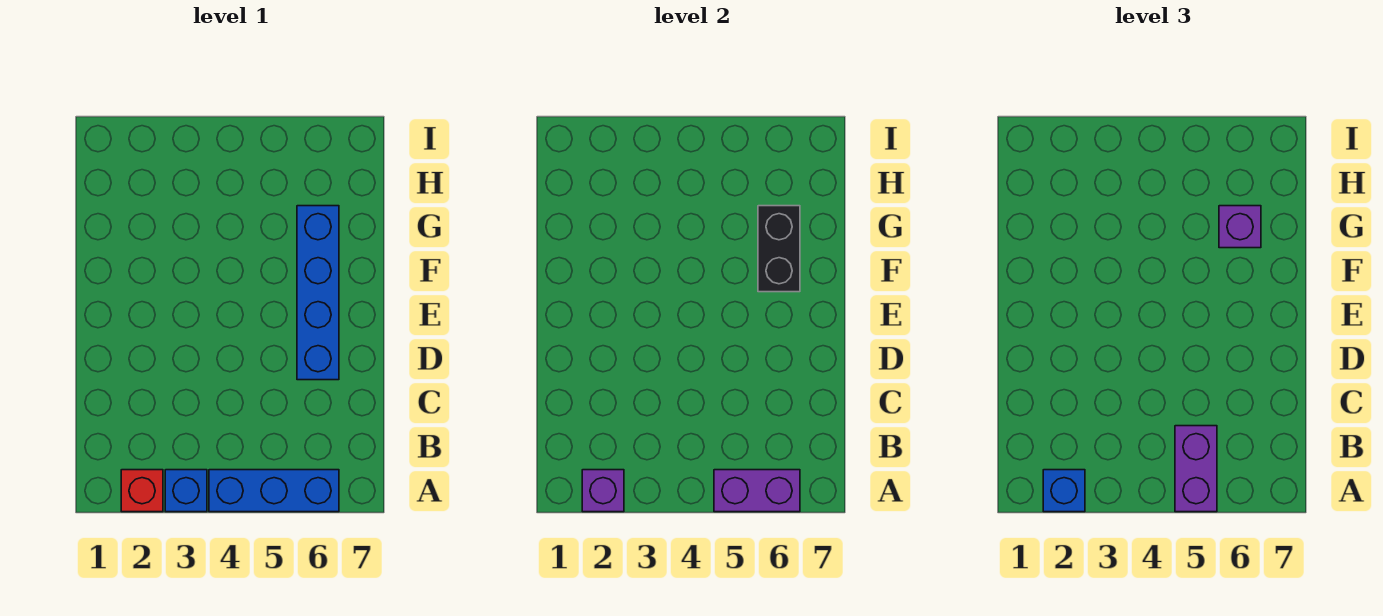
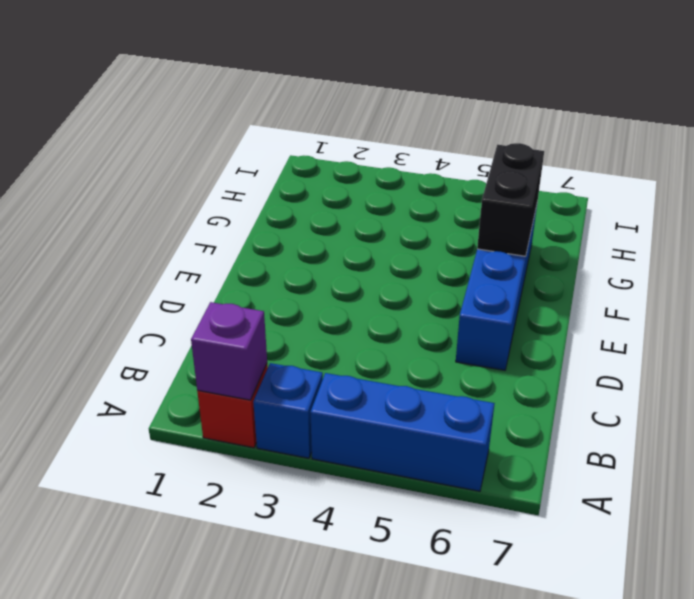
none -> purple 1x2 brick [714,470,800,512]
none -> blue 1x1 brick [1043,470,1085,512]

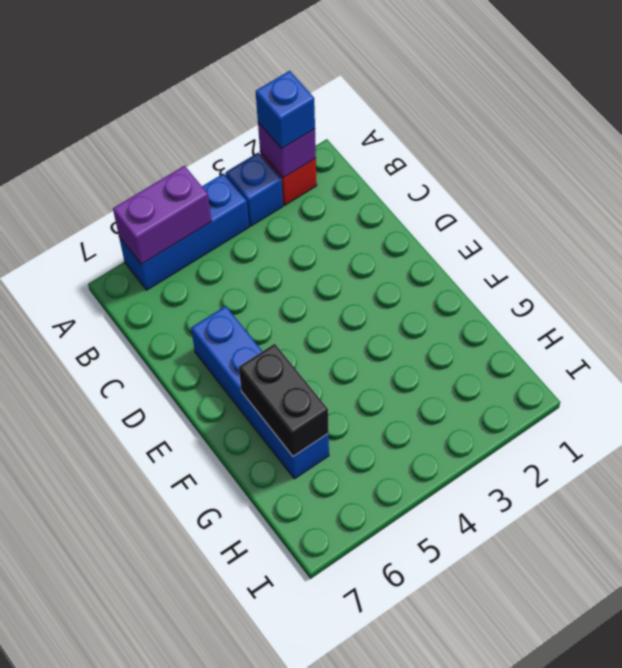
none -> purple 1x2 brick [1175,426,1217,512]
none -> purple 1x1 brick [1219,206,1261,248]

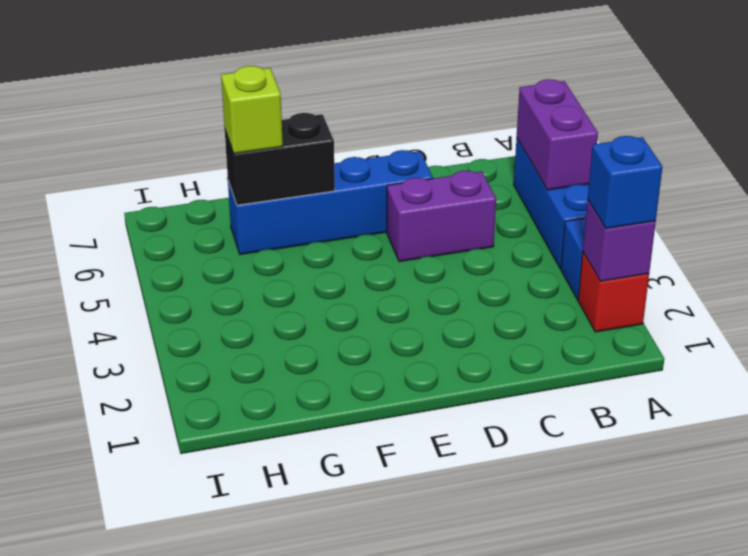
purple 1x2 brick [387,171,496,262] -> purple 1x2 brick moved to [1175,426,1217,512]
lime 1x1 brick [221,66,283,154] -> purple 1x1 brick [1219,206,1261,248]

